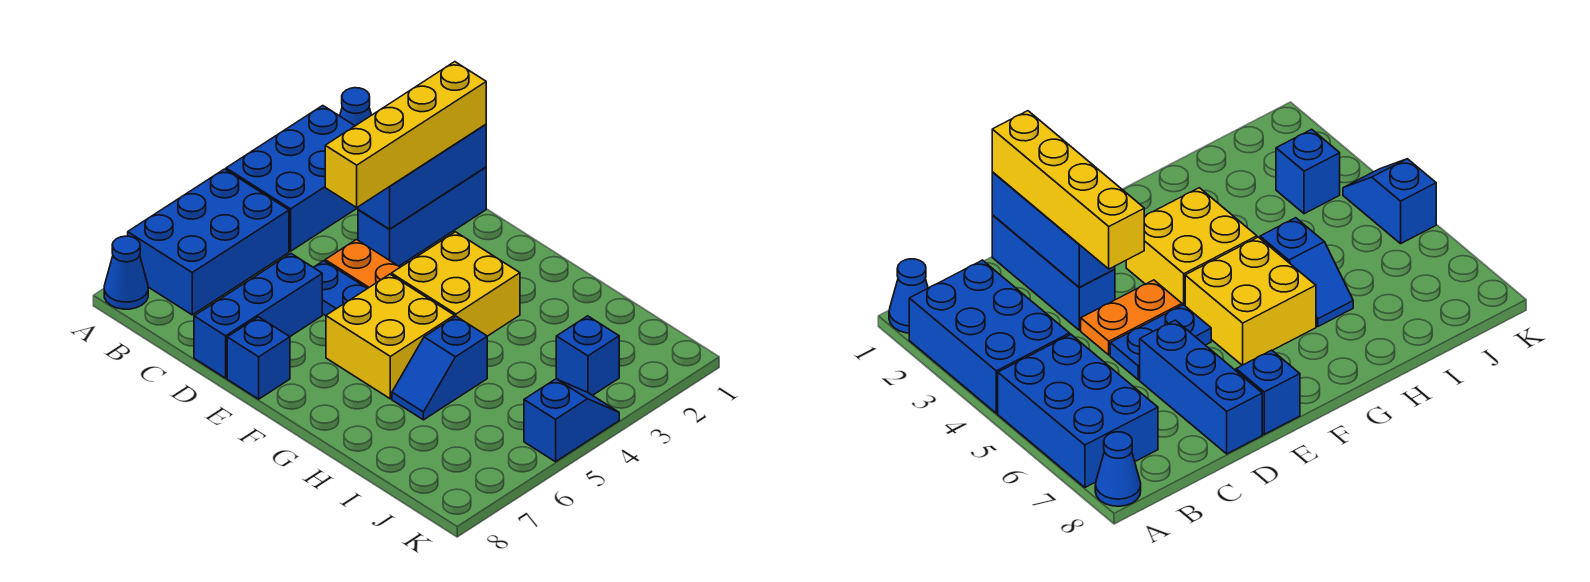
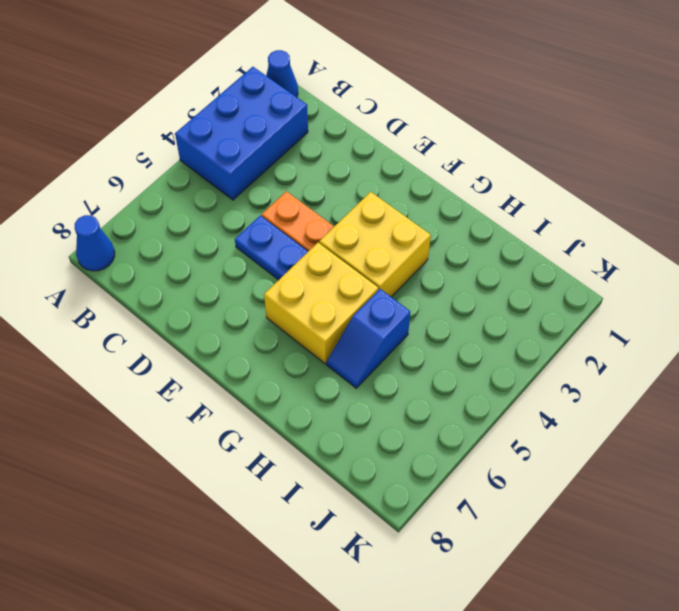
none -> blue 2x3 brick [128,169,289,315]
none -> blue 1x3 brick [358,167,486,266]
none -> blue 1x3 brick [194,254,322,378]

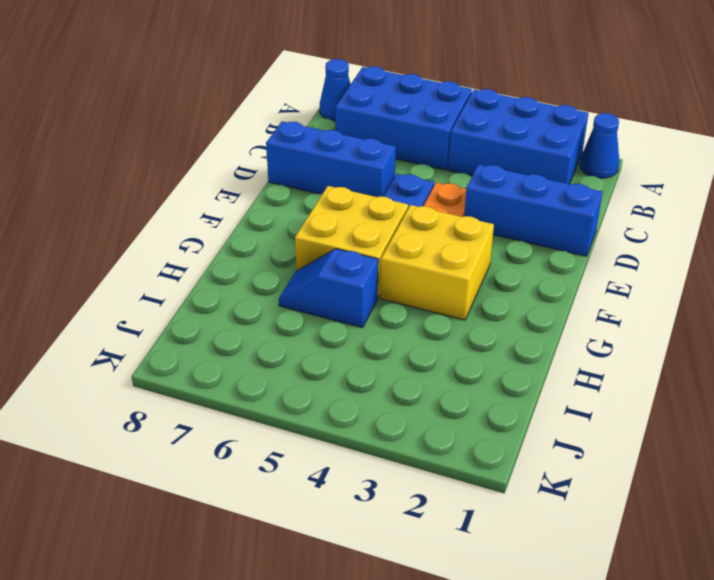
none -> blue 1x1 brick [227,317,290,399]
none -> blue 1x1 brick [556,316,619,395]
none -> blue 1x2 slope [524,379,619,462]

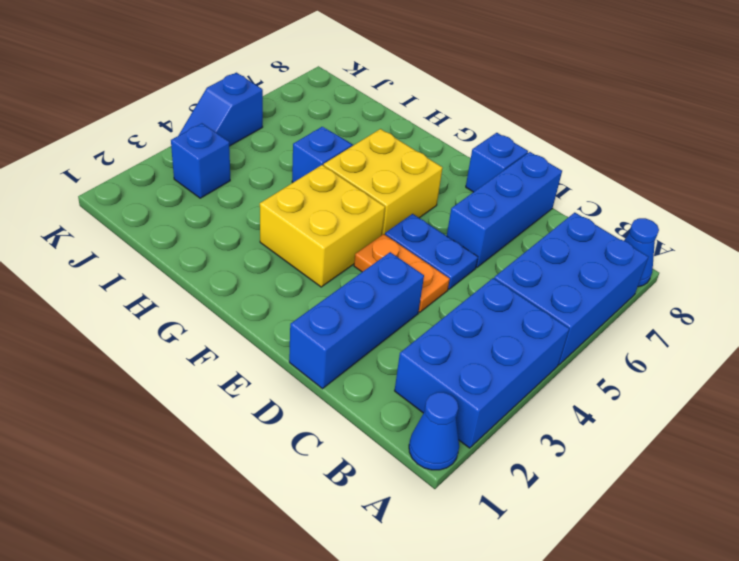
none -> blue 1x3 brick [358,124,486,229]
none -> yellow 1x4 brick [325,62,486,207]

